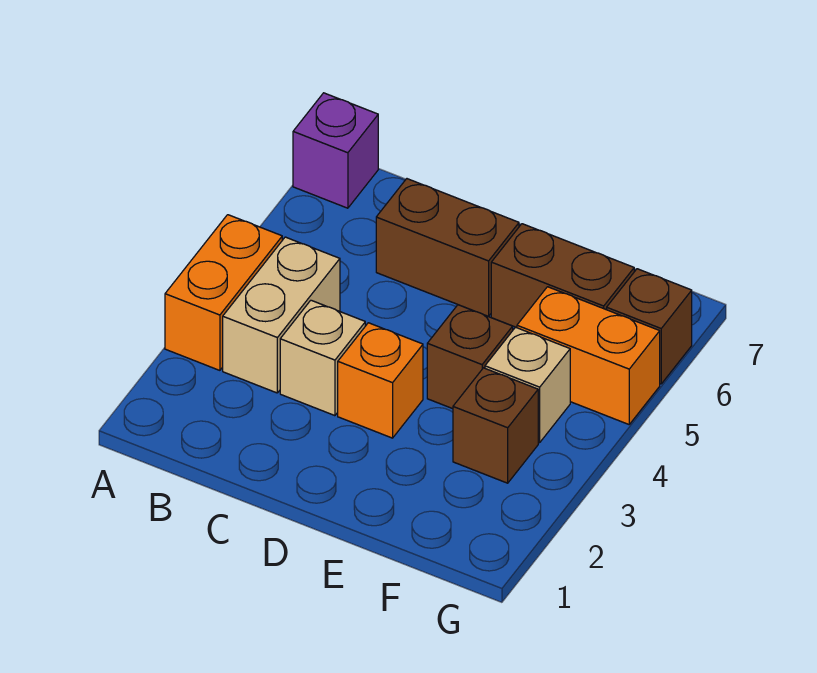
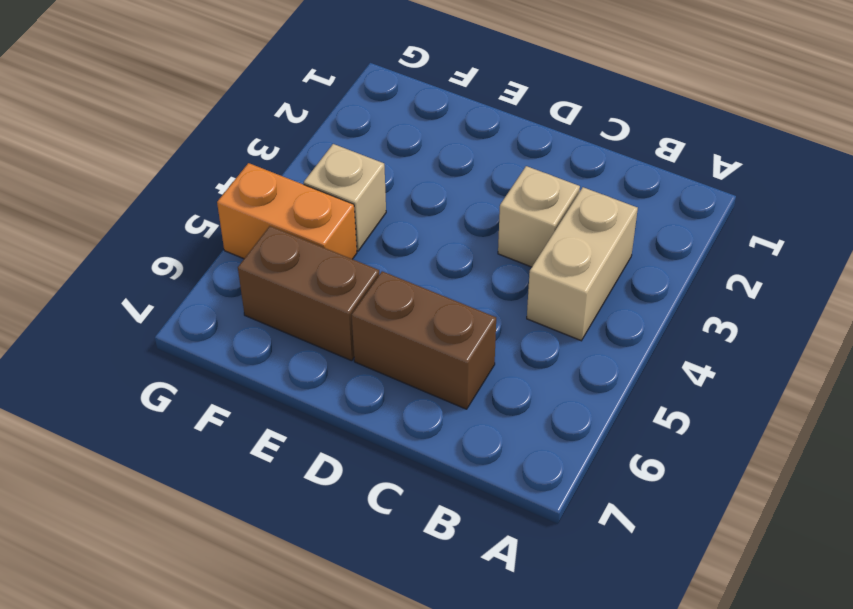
none -> orange 1x2 brick [165,215,282,370]
none -> purple 1x1 brick [293,93,378,208]
none -> orange 1x1 brick [338,323,423,438]

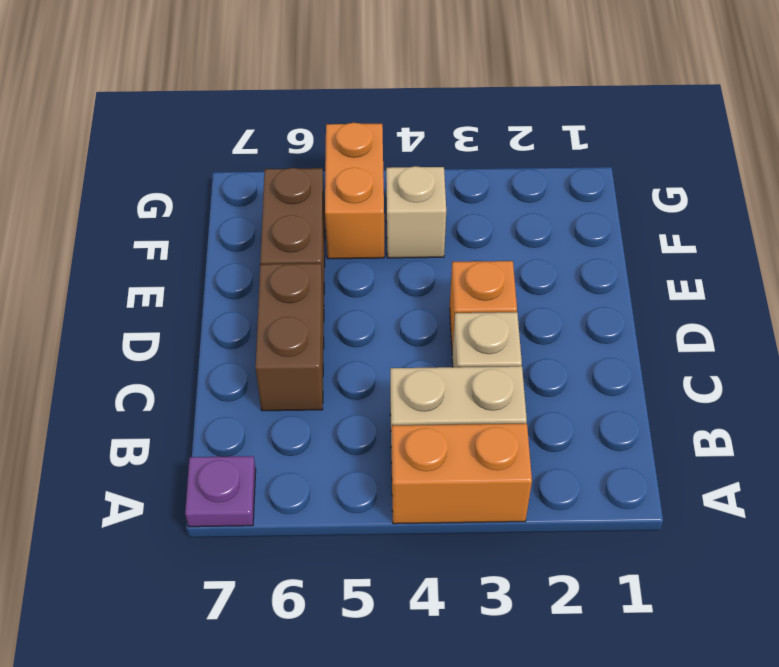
purple 1x1 plate [185,456,256,527] -> purple 1x1 brick [293,93,378,208]
none -> brown 1x1 brick [427,305,513,409]
none -> brown 1x1 brick [453,368,538,483]
none -> brown 1x1 brick [607,269,692,384]

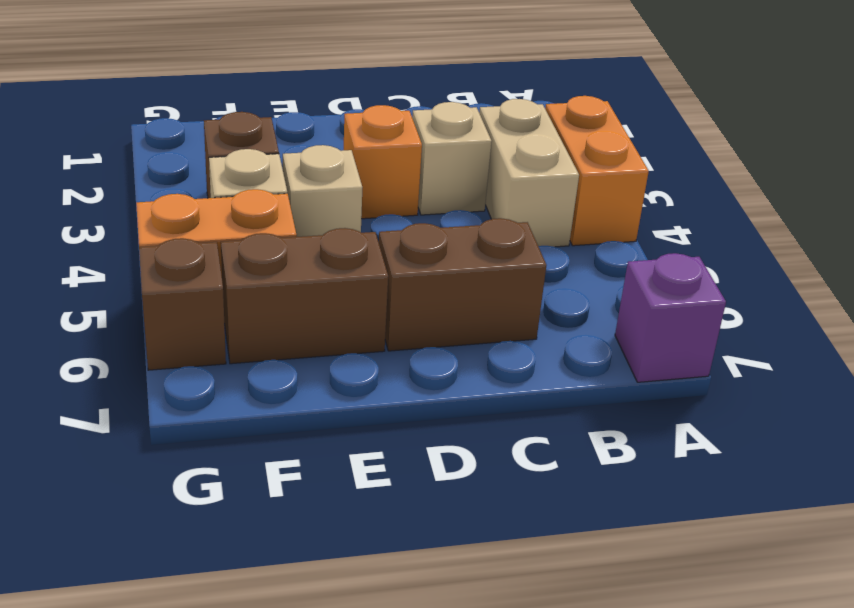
tan 1x1 brick [283,145,362,237] -> brown 1x1 brick [427,305,513,409]

